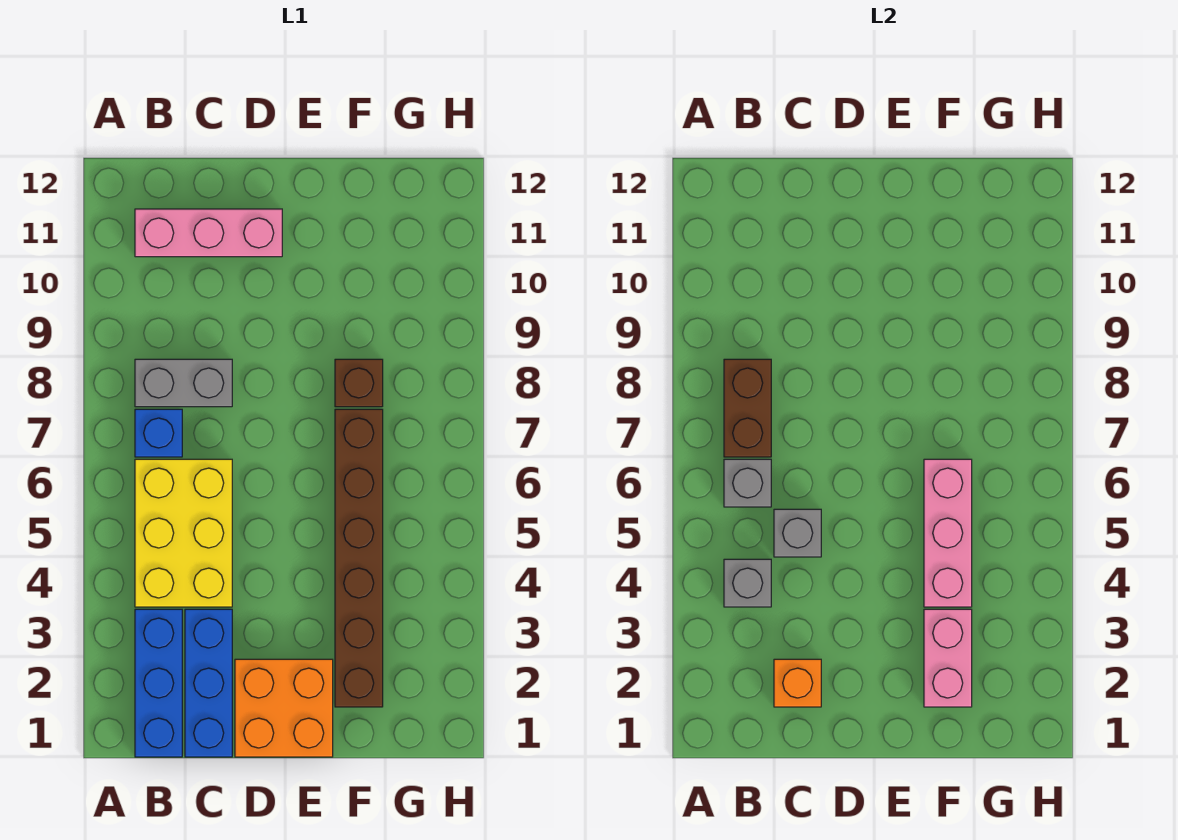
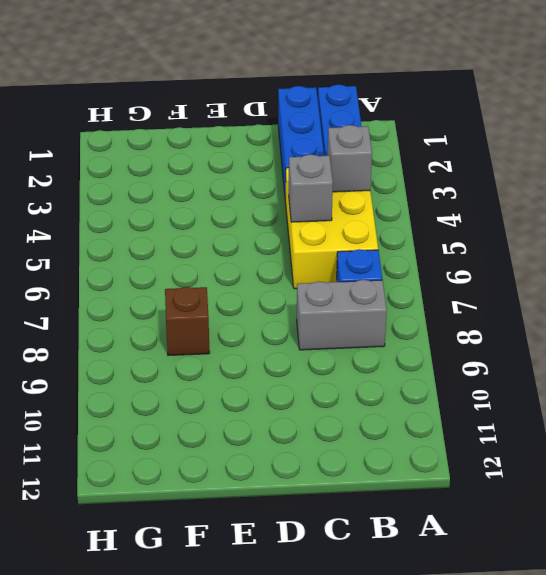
none -> pink 1x3 brick [135,209,282,257]
none -> orange 2x2 brick [235,659,333,757]
none -> brown 1x6 brick [335,409,383,707]

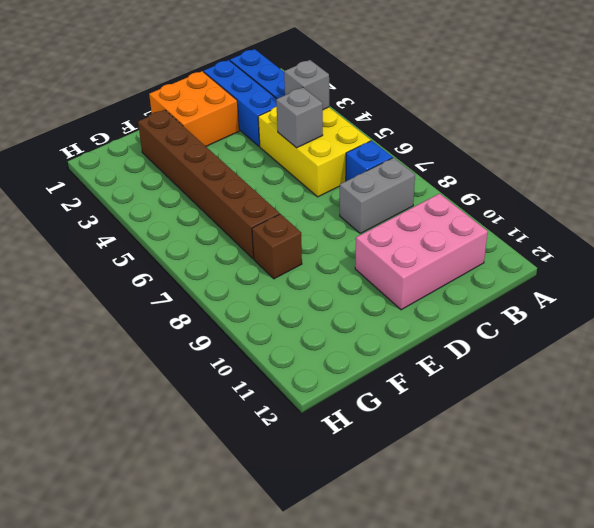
pink 2x3 brick [355,194,488,310] -> pink 1x3 brick [135,209,282,257]
none -> grey 1x1 brick [724,459,771,507]
none -> brown 1x2 brick [724,359,771,457]
none -> orange 1x1 brick [774,659,821,707]

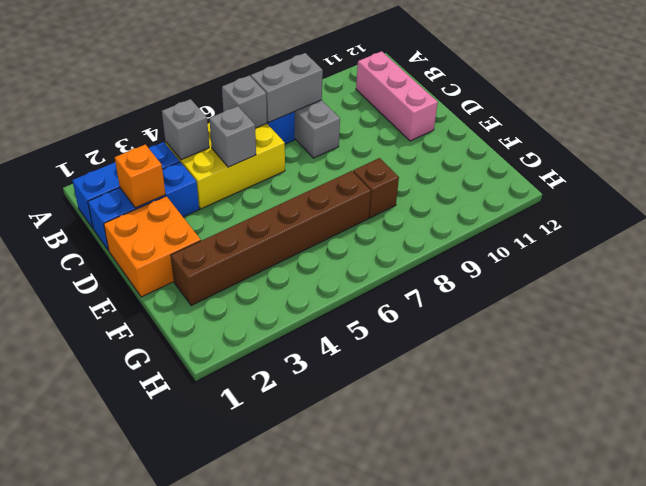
grey 1x2 brick [251,53,323,123] -> brown 1x2 brick [724,359,771,457]
none -> pink 1x2 brick [924,609,972,707]
none -> pink 1x3 brick [924,459,972,607]

